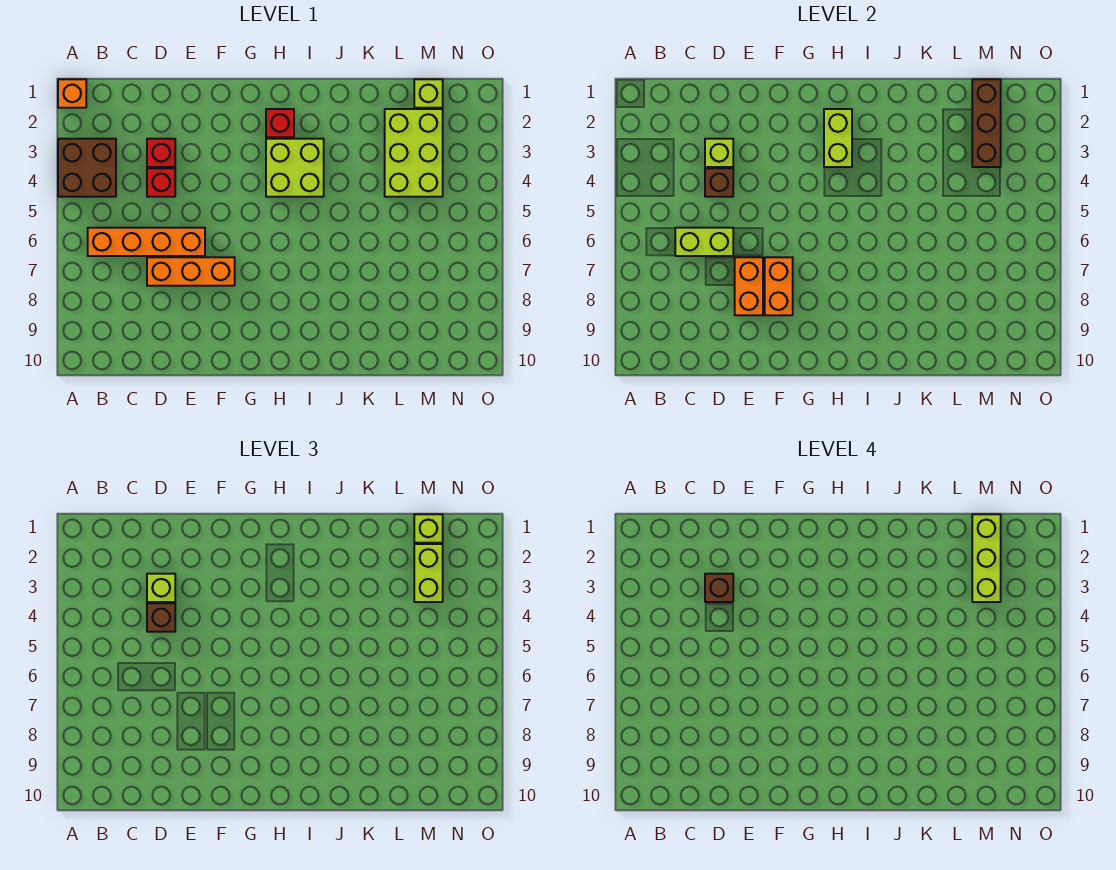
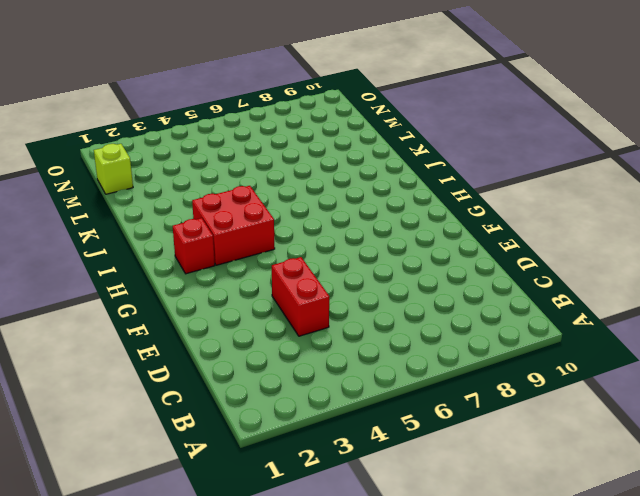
red 1x2 brick [272,257,329,336] -> red 1x1 brick [147,168,175,197]
red 2x2 brick [192,186,275,265] -> lime 2x2 brick [266,139,324,197]
none -> orange 1x1 brick [58,79,86,108]
none -> brown 2x2 brick [58,139,116,197]
none -> orange 1x4 brick [88,228,205,256]

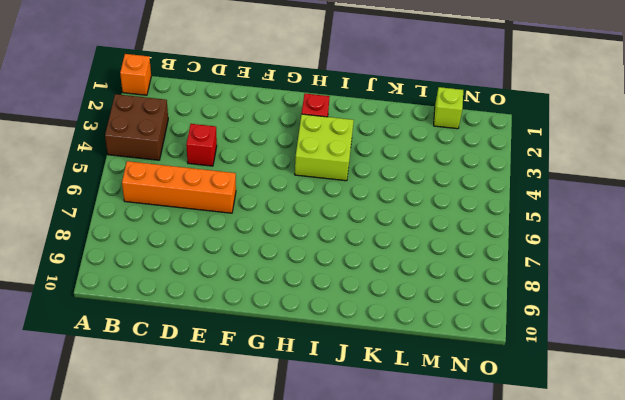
none -> red 1x1 brick [147,139,175,167]
none -> orange 1x3 brick [147,257,235,286]
none -> lime 2x3 brick [385,109,443,197]

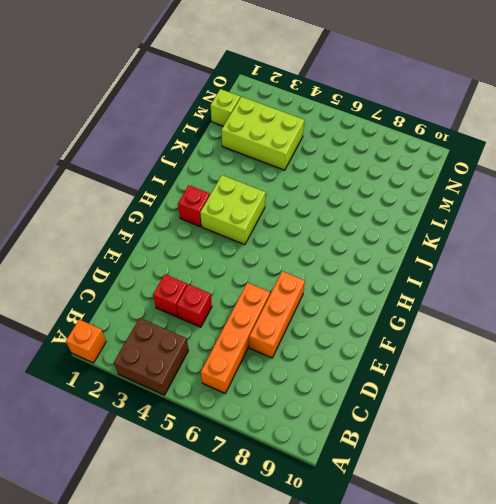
none -> lime 1x2 brick [675,228,733,256]
none -> lime 1x1 brick [705,139,733,167]
none -> brown 1x1 brick [705,168,733,197]

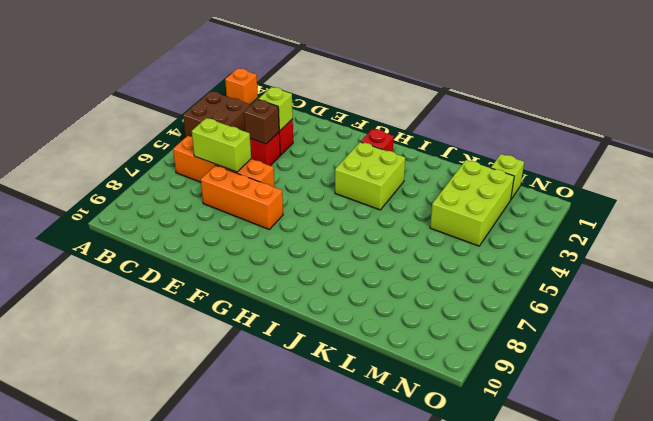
none -> orange 1x2 brick [735,257,763,315]
none -> orange 1x2 brick [765,257,793,315]
none -> lime 1x2 brick [824,109,852,167]

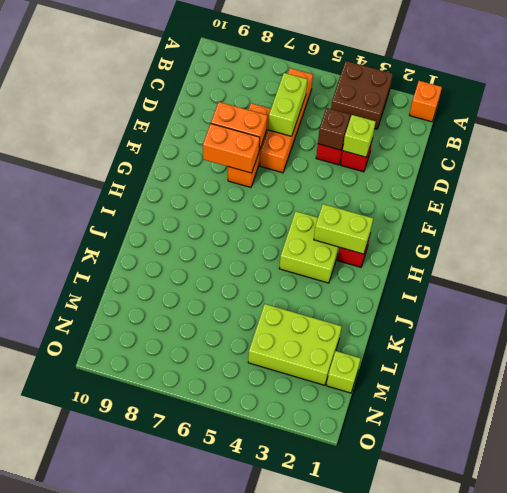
none -> brown 1x3 brick [972,79,1001,167]
none -> lime 1x1 brick [147,574,175,602]
none -> brown 1x1 brick [147,603,175,632]

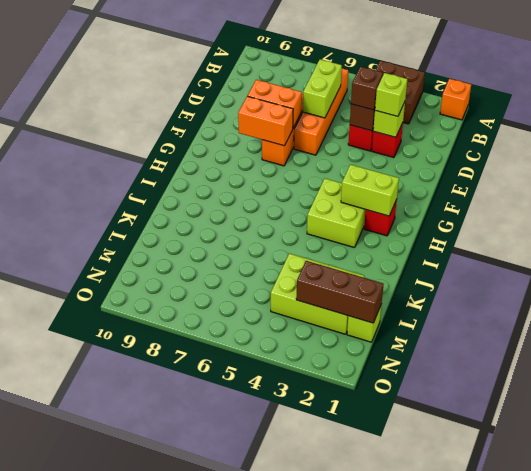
none -> lime 1x1 brick [414,514,443,543]
none -> lime 1x2 brick [414,544,443,602]
none -> brown 1x1 brick [705,574,733,602]

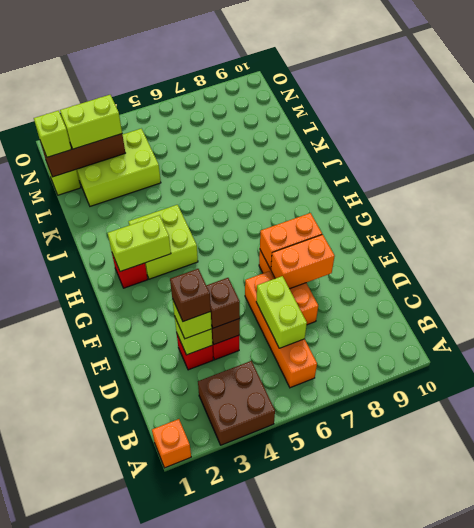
none -> lime 1x3 brick [972,514,1001,602]

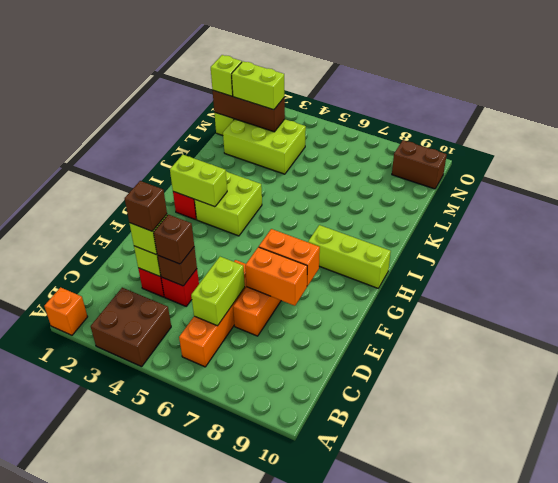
lime 1x3 brick [308,225,391,288] -> lime 1x3 brick moved to [972,514,1001,602]
brown 1x2 brick [392,140,447,189] -> none

